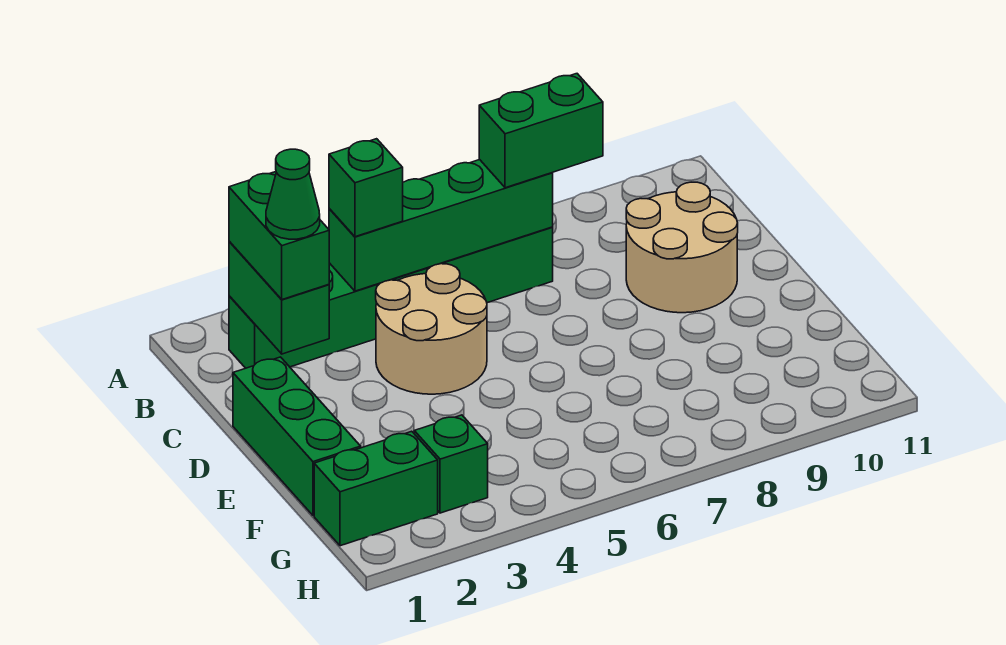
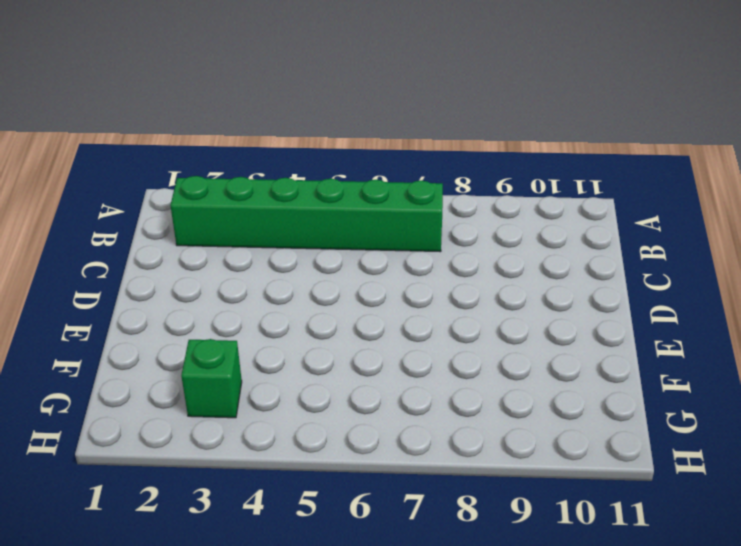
none -> tan 2x2 round brick [376,264,487,394]
none -> tan 2x2 round brick [626,182,738,313]
none -> green 1x3 brick [233,357,361,515]

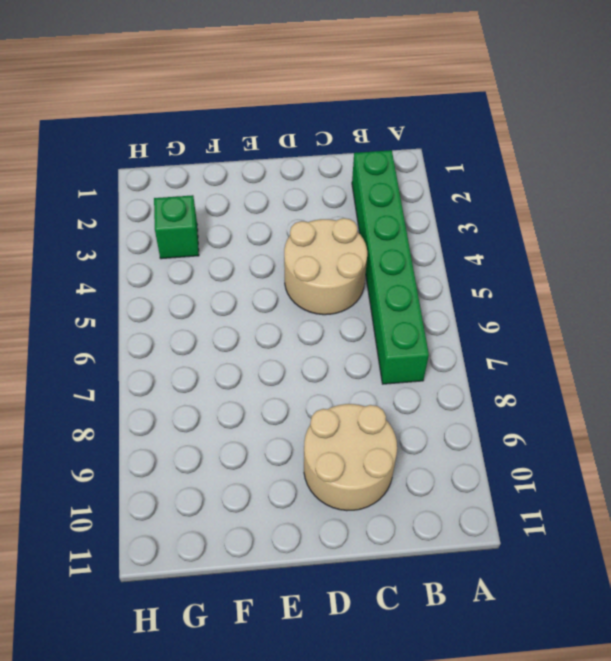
none -> green 1x3 brick [233,357,361,515]
none -> green 1x2 brick [314,431,438,546]
none -> green 1x2 brick [229,241,329,354]

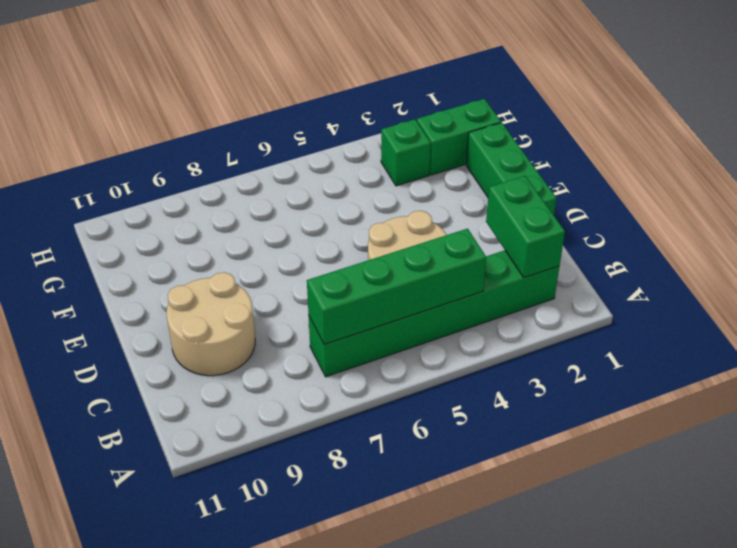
none -> green 1x2 brick [229,172,329,299]
none -> green 1x1 brick [329,139,403,237]
none -> green 1x2 brick [479,74,603,188]

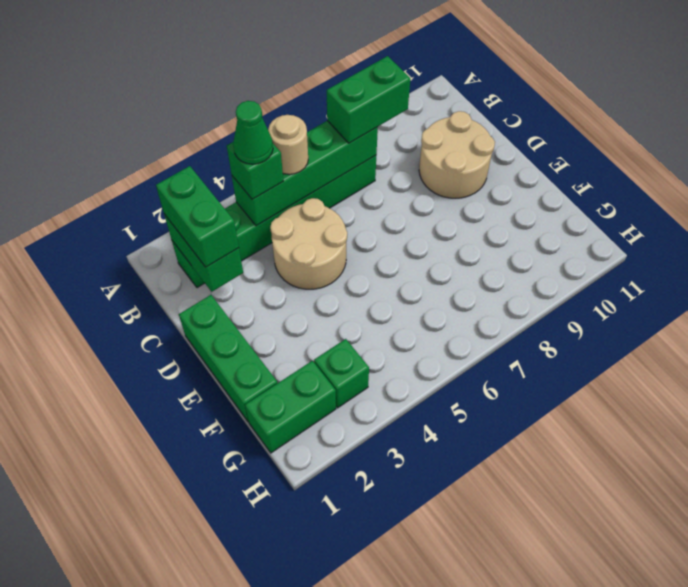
green 1x1 cone [233,101,273,164] -> green 1x1 cone moved to [266,149,320,239]
tan 1x1 round brick [268,115,308,174] -> none

